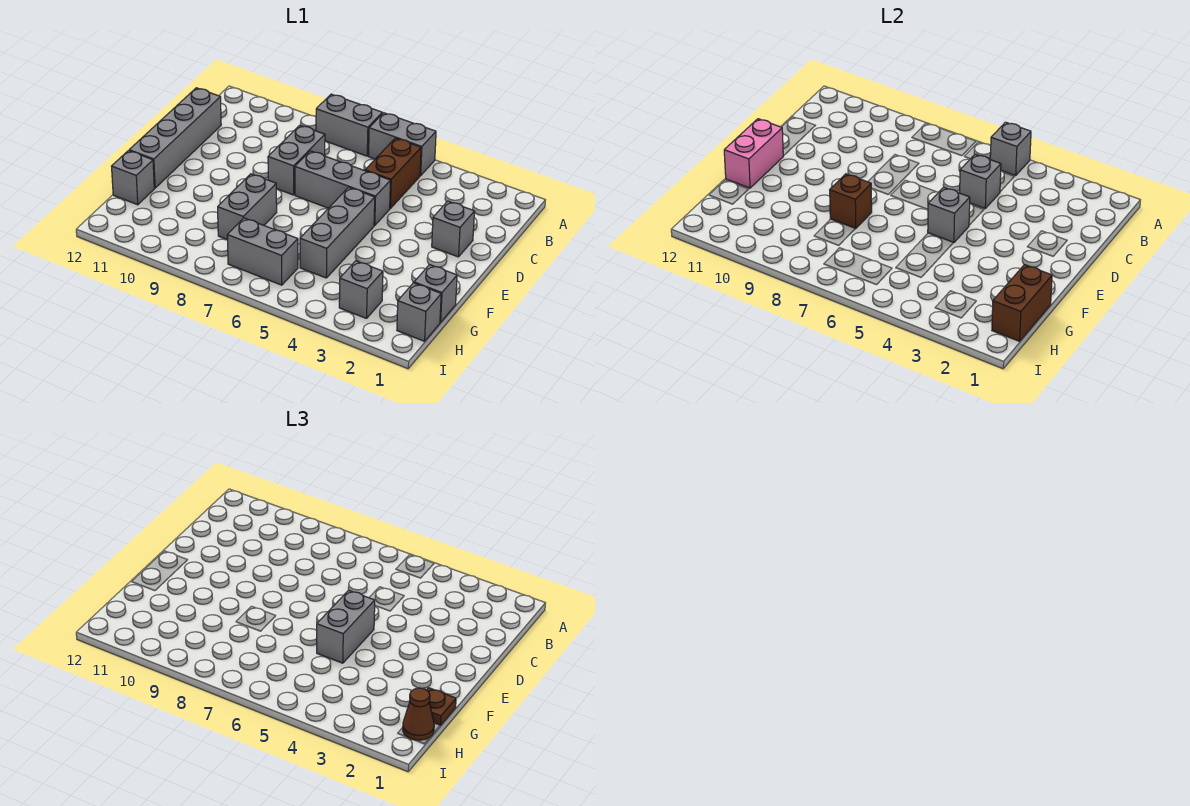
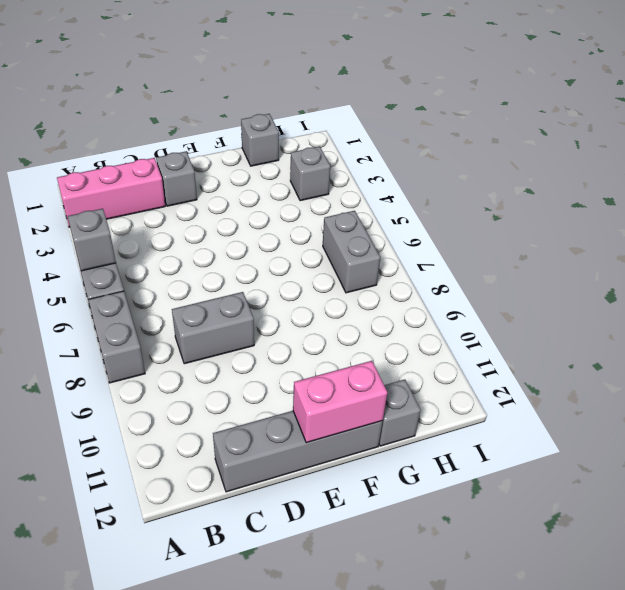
pink 1x3 brick [57,158,165,227] -> none
none -> brown 1x2 brick [365,138,421,208]
none -> grey 1x3 brick [295,151,390,225]
none -> grey 1x3 brick [300,187,375,278]

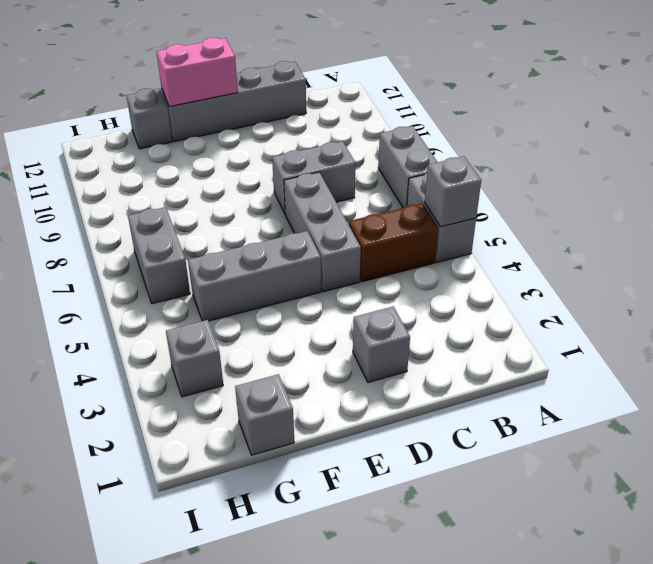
none -> grey 1x2 brick [218,174,277,240]
none -> grey 1x1 brick [397,283,441,341]
none -> grey 1x1 brick [960,154,1001,208]

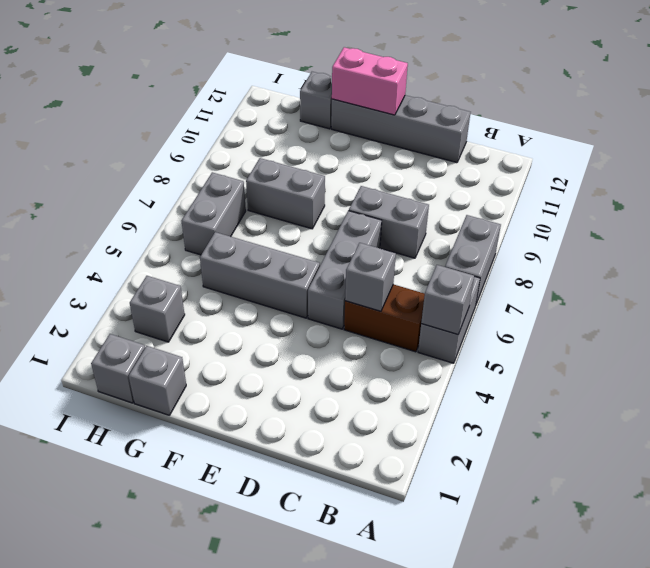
none -> grey 1x1 brick [432,201,475,257]
none -> grey 1x1 brick [928,187,970,243]
none -> brown 1x1 brick [830,174,872,229]

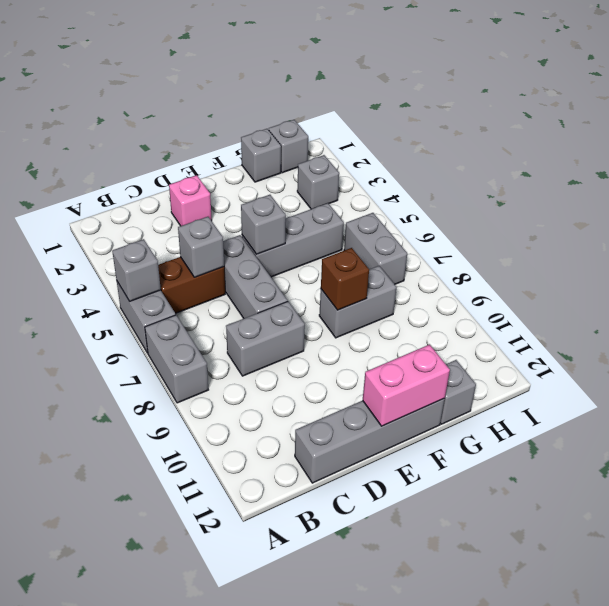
pink 1x1 brick [169,175,212,226] -> grey 1x1 brick [432,201,475,257]
none -> brown 1x2 brick [992,265,1052,341]
none -> grey 1x2 brick [317,590,375,663]
none -> brown 1x1 plate [427,688,456,725]

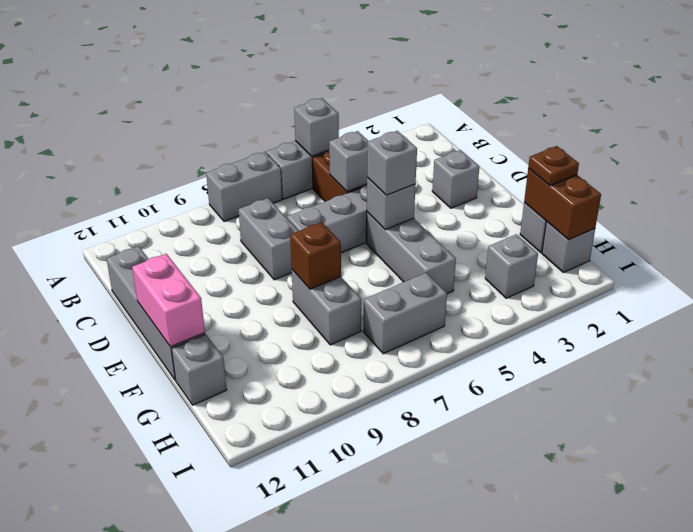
grey 1x1 brick [367,131,417,195] -> grey 1x2 brick [317,590,375,663]
none -> brown 1x1 cone [403,688,434,740]

